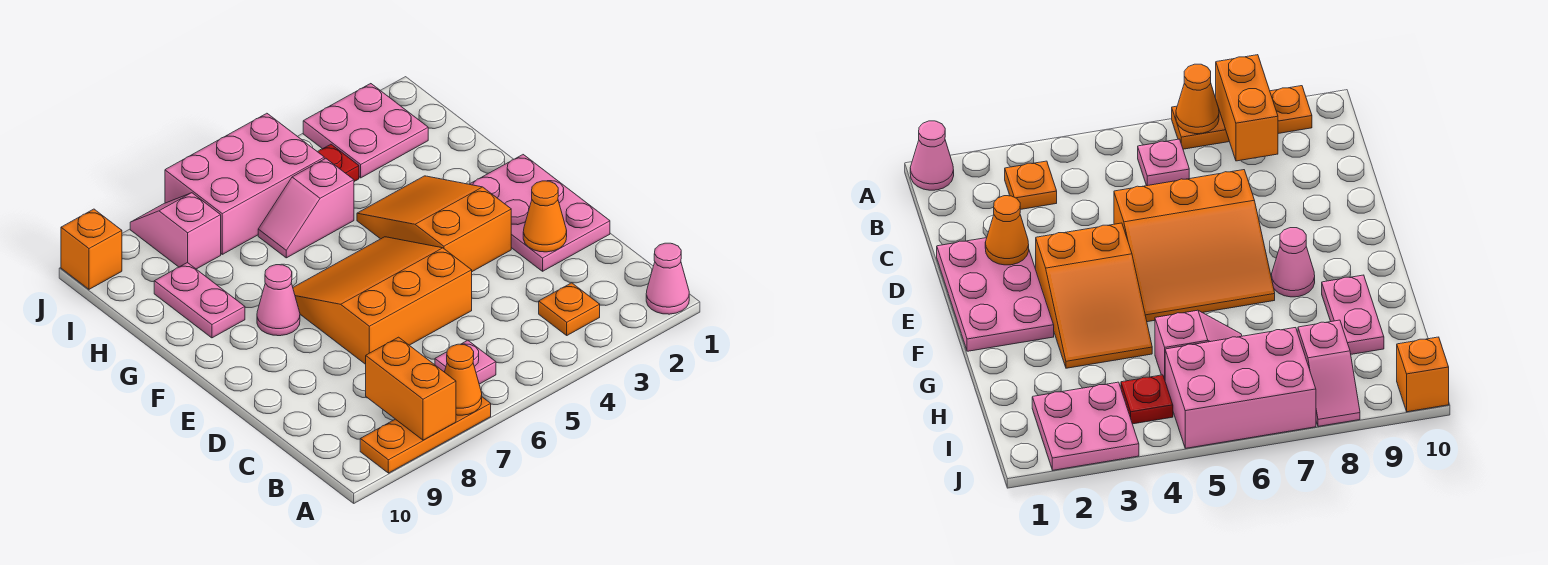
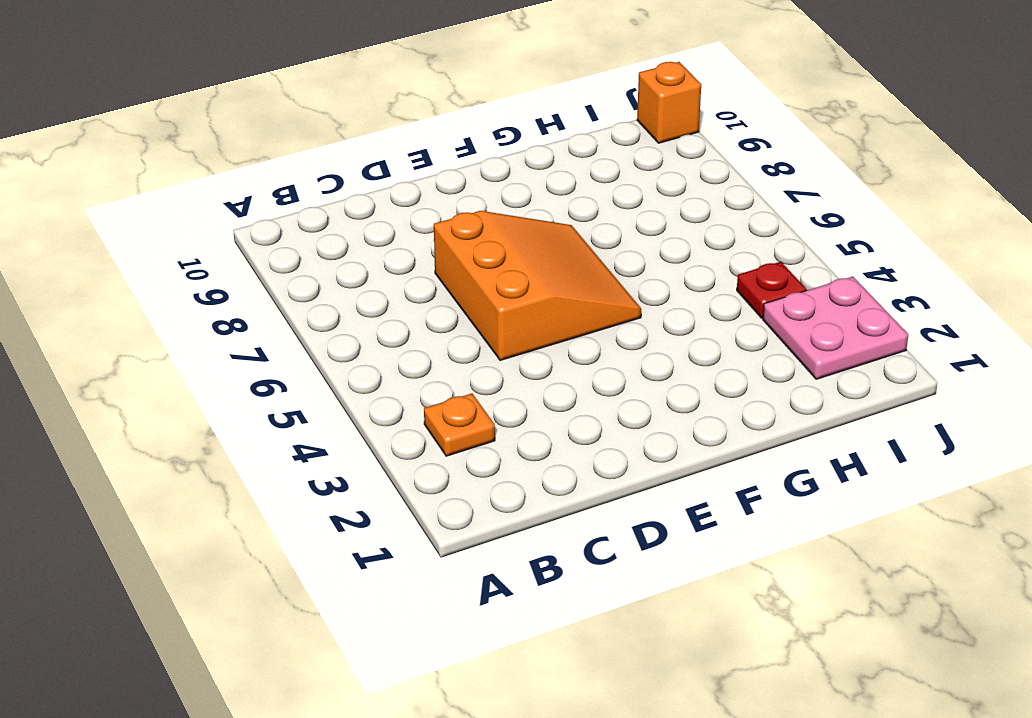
none -> pink 1x1 cone [646,243,689,314]
none -> orange 1x3 plate [360,397,491,473]
none -> pink 1x1 plate [435,340,496,384]

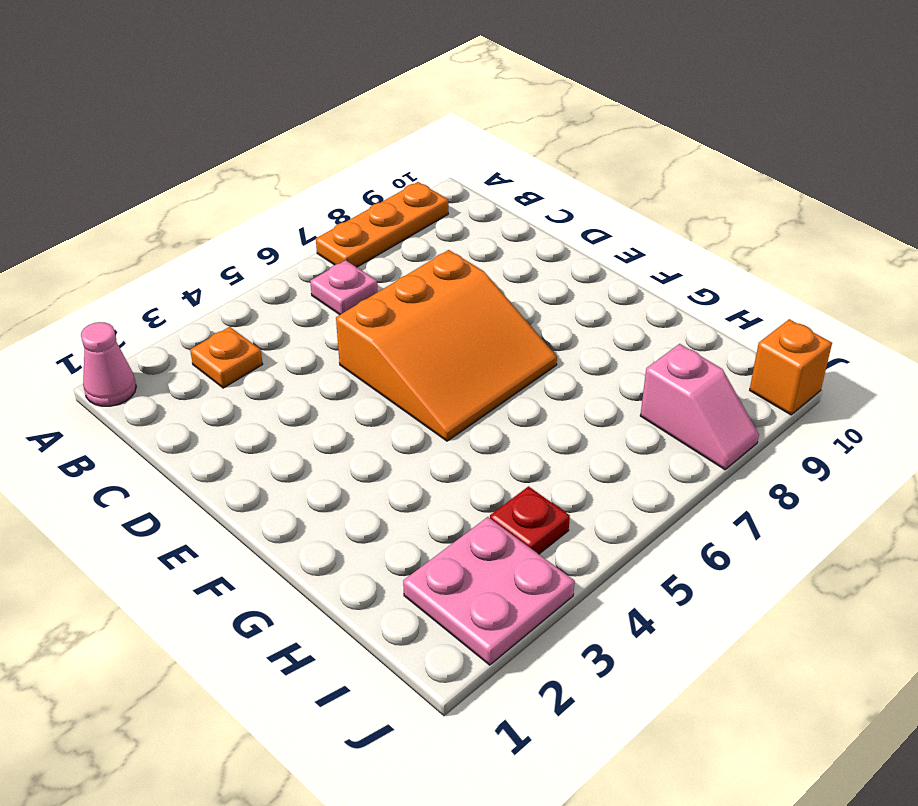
none -> pink 2x3 plate [470,155,610,271]
none -> orange 2x3 slope [357,176,511,272]
none -> pink 1x1 cone [257,265,300,336]

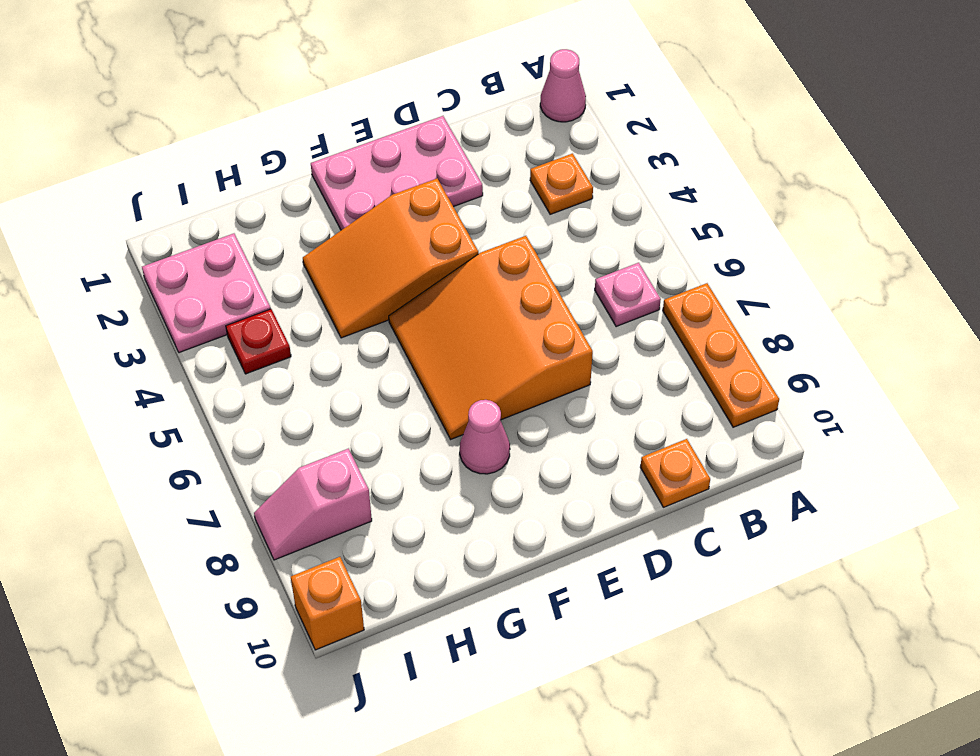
orange 1x1 plate [640,439,710,507] -> none
none -> pink 1x2 plate [154,263,245,338]
none -> pink 1x2 slope [258,158,354,258]
none -> pink 2x3 brick [165,113,324,254]

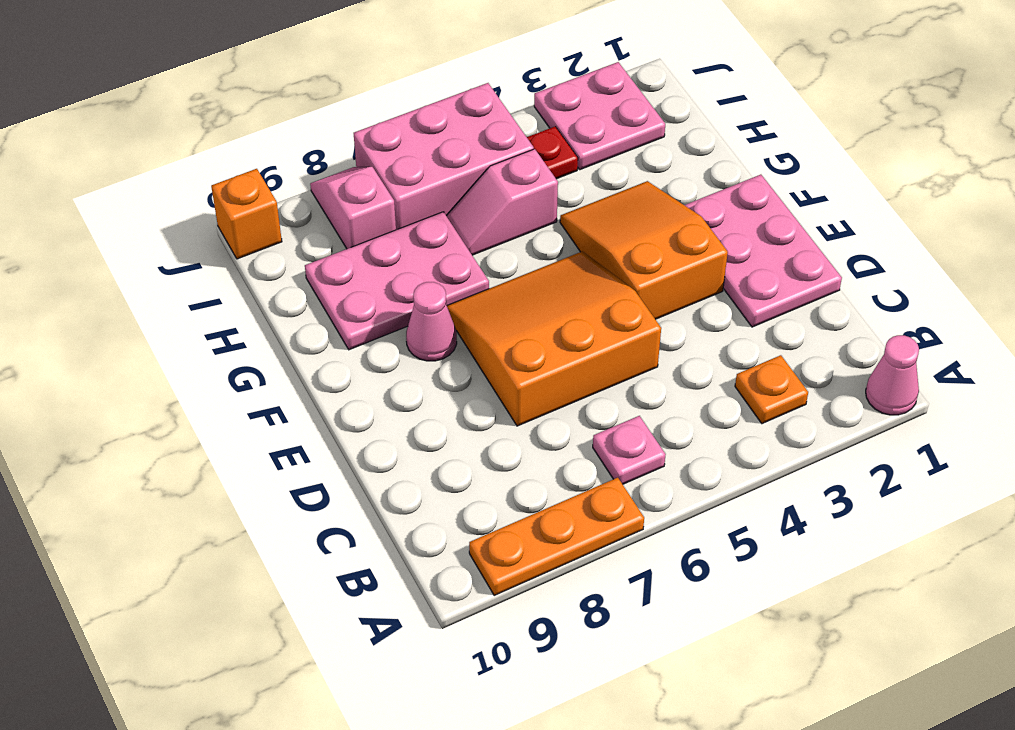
pink 2x3 plate [305,212,489,350] -> pink 1x2 plate [154,263,245,338]
none -> orange 1x1 cone [445,344,482,415]
none -> orange 1x2 brick [366,337,456,440]
none -> orange 1x1 cone [523,181,567,252]

